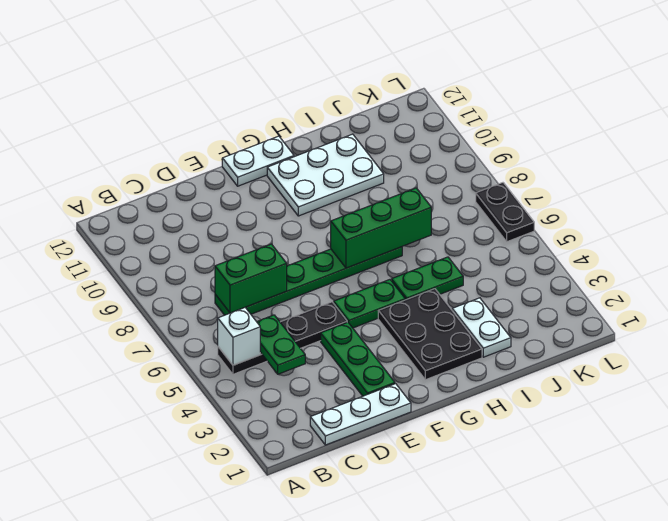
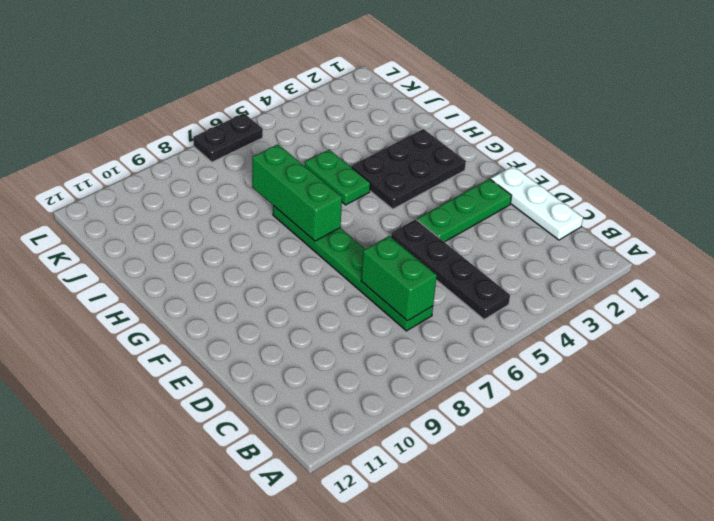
none -> green 1x2 plate [334,280,405,328]
none -> white 1x2 plate [222,136,294,186]
none -> white 2x3 plate [267,134,384,216]

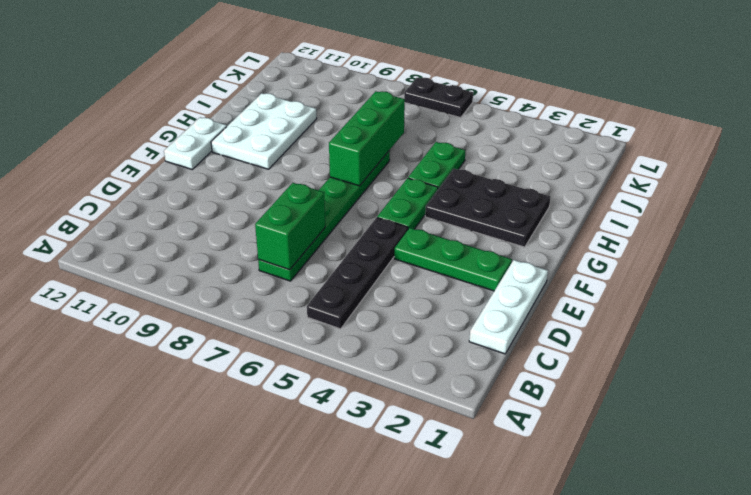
none -> white 1x2 plate [452,298,511,357]
none -> white 1x1 brick [218,308,260,365]
none -> green 1x2 plate [257,315,305,374]

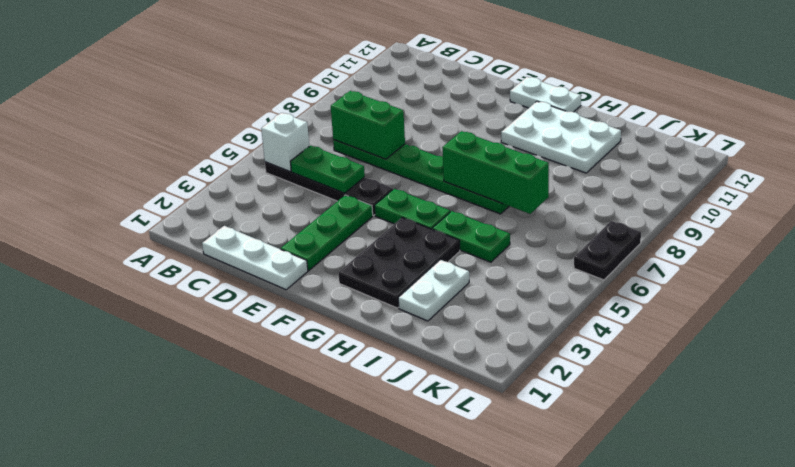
green 1x2 plate [290,146,365,193] -> green 1x2 plate turned to [257,315,305,374]

